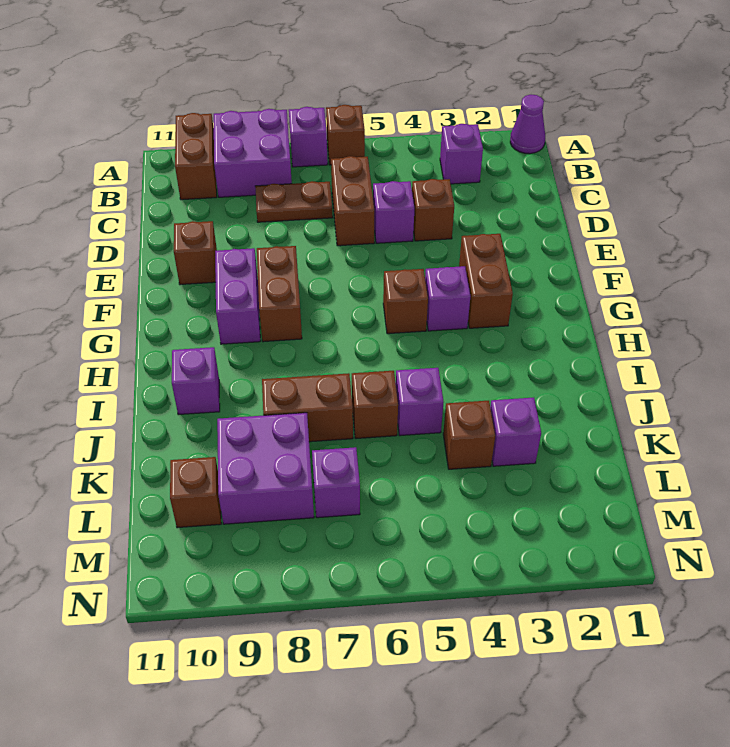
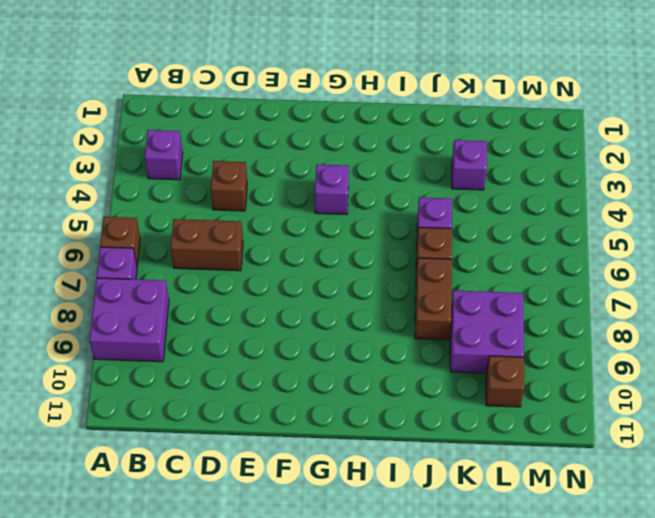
none -> purple 1x1 cone [510,95,545,154]
none -> brown 1x2 brick [175,113,217,200]
none -> brown 1x2 plate [255,181,333,222]

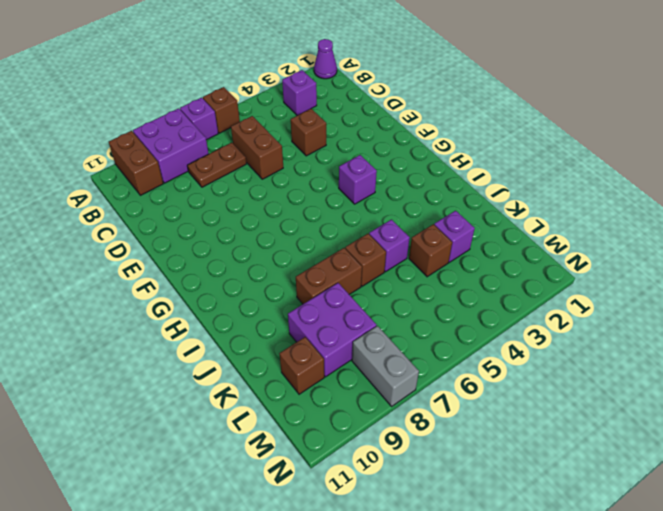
grey 1x2 brick [352,326,419,406] -> none
none -> purple 1x1 brick [373,181,414,243]
none -> brown 1x1 brick [174,221,217,285]
none -> brown 1x2 brick [459,234,513,328]

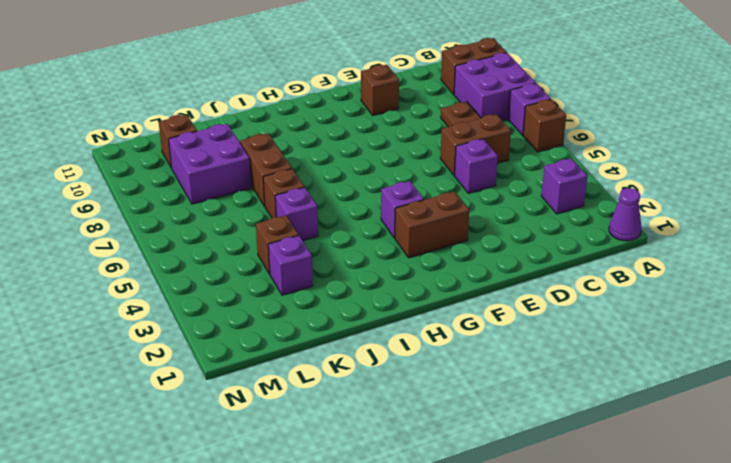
none -> brown 1x1 brick [412,179,454,241]
none -> brown 1x2 brick [257,246,302,342]
none -> purple 1x2 brick [215,248,260,344]

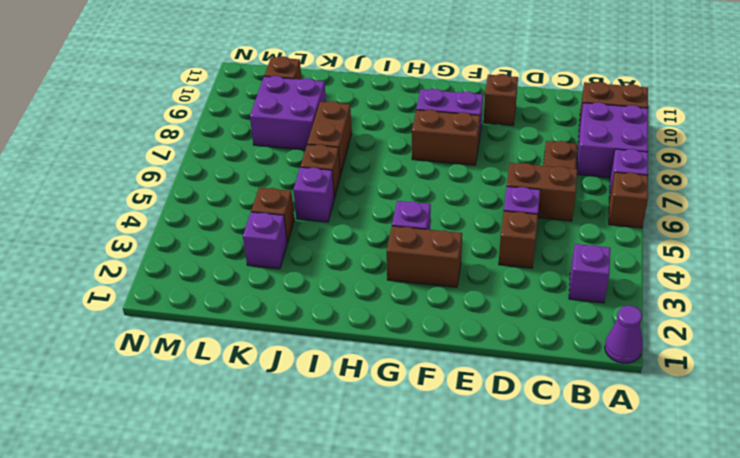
none -> brown 1x1 brick [383,269,428,334]
none -> purple 1x1 brick [172,347,220,415]
none -> purple 1x1 brick [312,447,360,518]

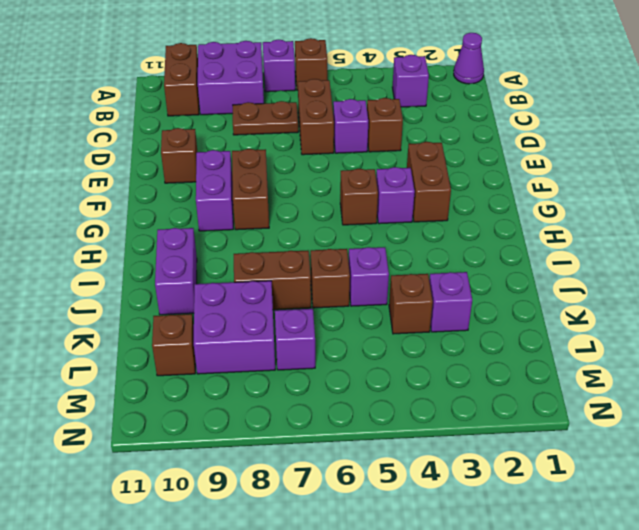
purple 1x2 brick [155,228,197,315] -> purple 1x1 brick [172,347,220,415]

